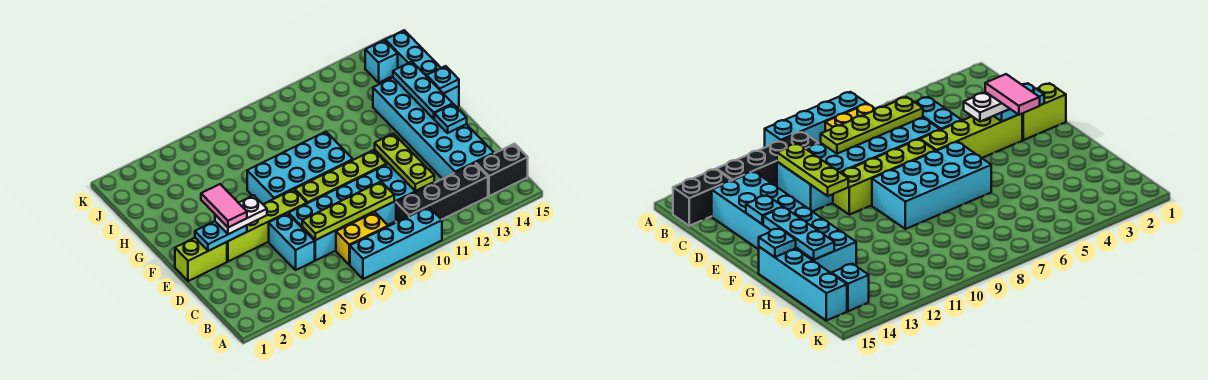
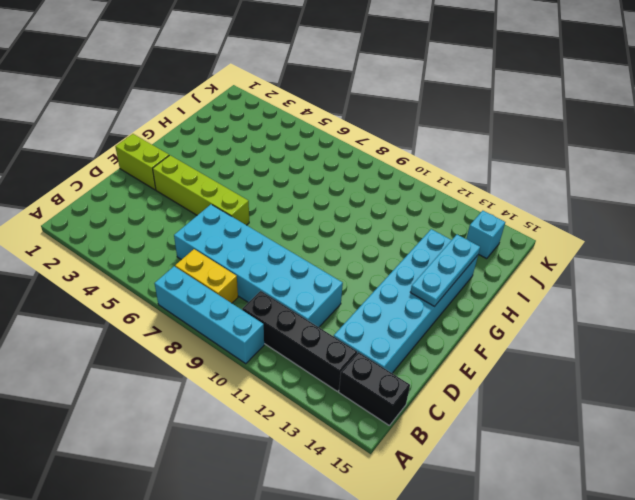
none -> cyan 1x2 brick [269,213,315,270]
none -> lime 1x4 brick [295,150,387,203]
none -> cyan 2x4 brick [247,132,353,204]

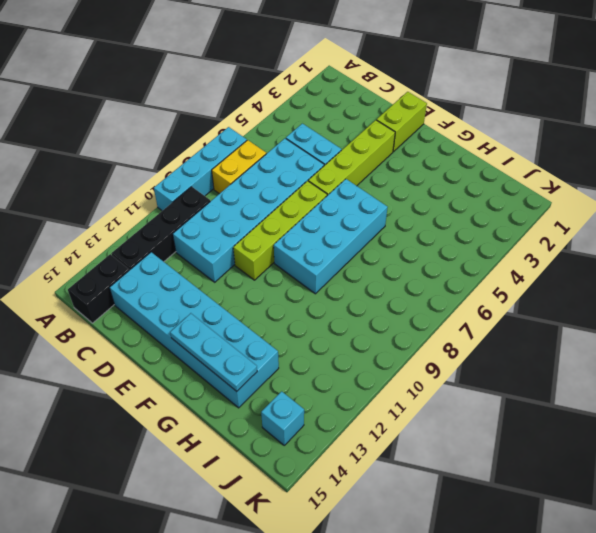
none -> cyan 1x4 brick [385,30,459,107]
none -> lime 1x4 plate [302,182,394,240]
none -> lime 1x3 plate [375,134,434,191]

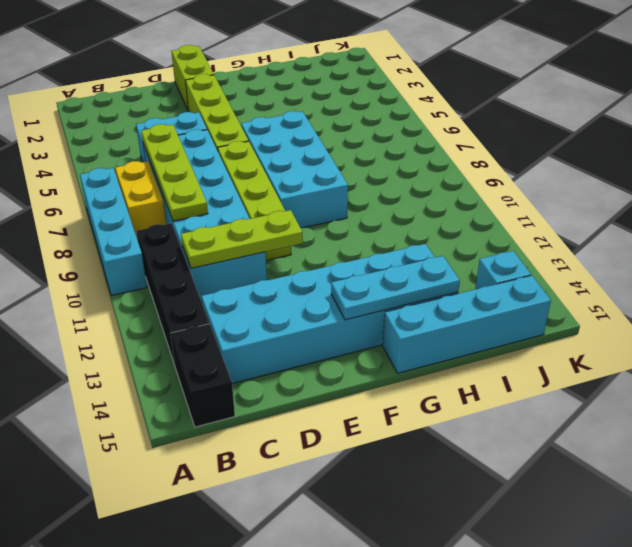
none -> cyan 1x2 plate [195,221,247,251]
none -> cyan 1x1 plate [434,104,467,133]
none -> cyan 1x1 plate [427,66,459,93]

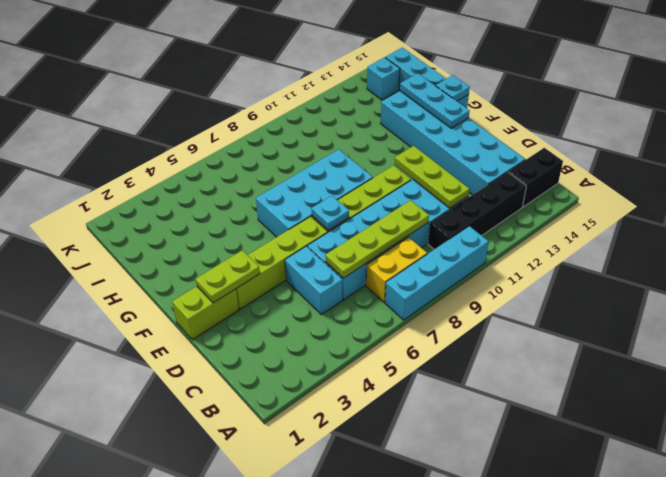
lime 1x2 plate [195,250,260,303] -> cyan 1x2 plate [195,221,247,251]
cyan 1x1 plate [311,196,349,230] -> cyan 1x1 plate moved to [434,104,467,133]
none -> white 1x2 plate [215,195,267,234]
none -> pink 1x2 tile [201,184,247,227]

